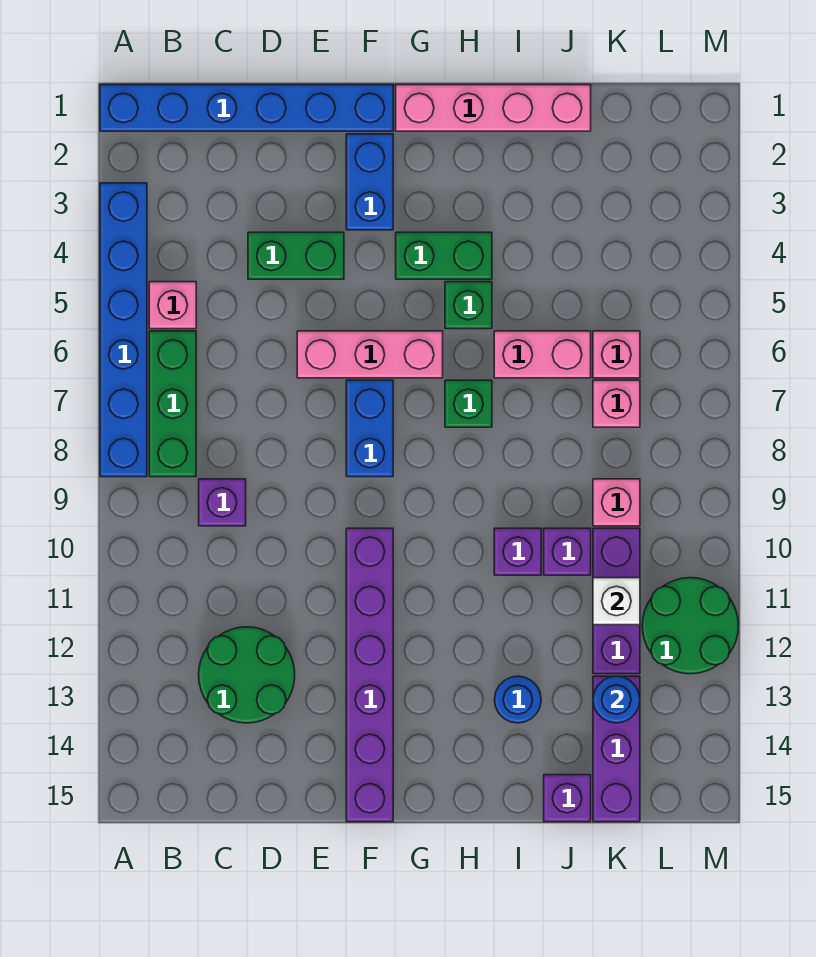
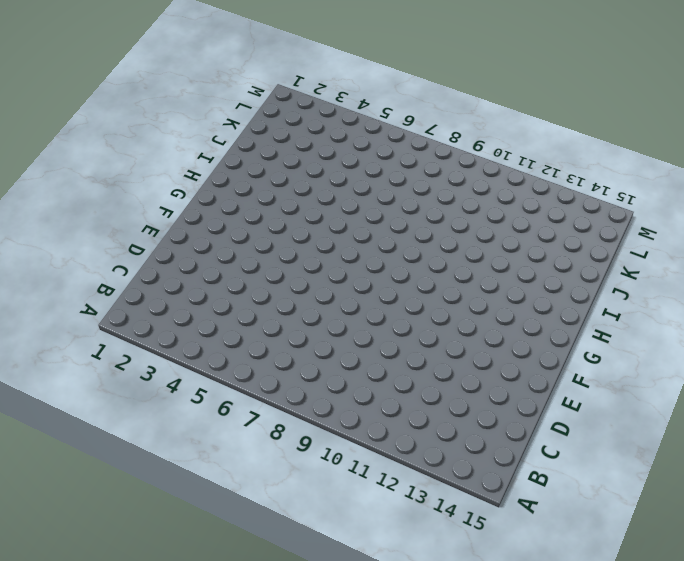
none -> blue 1x6 brick [100,85,393,131]
none -> blue 1x6 brick [100,183,147,477]
none -> pink 1x1 brick [149,282,196,329]

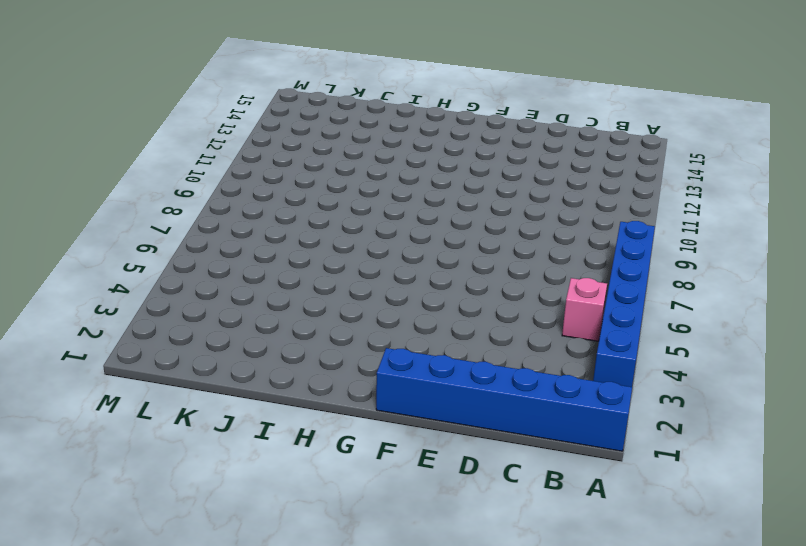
none -> green 1x3 brick [149,331,196,477]
none -> purple 1x1 brick [199,479,246,526]
none -> green 2x2 round brick [199,627,295,723]

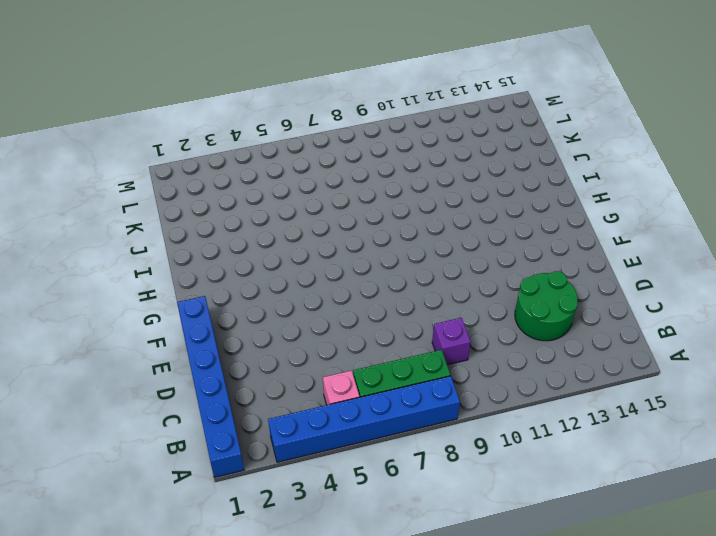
none -> green 1x2 brick [248,232,344,279]
none -> pink 1x3 brick [297,331,443,378]
none -> blue 1x2 brick [346,134,393,230]

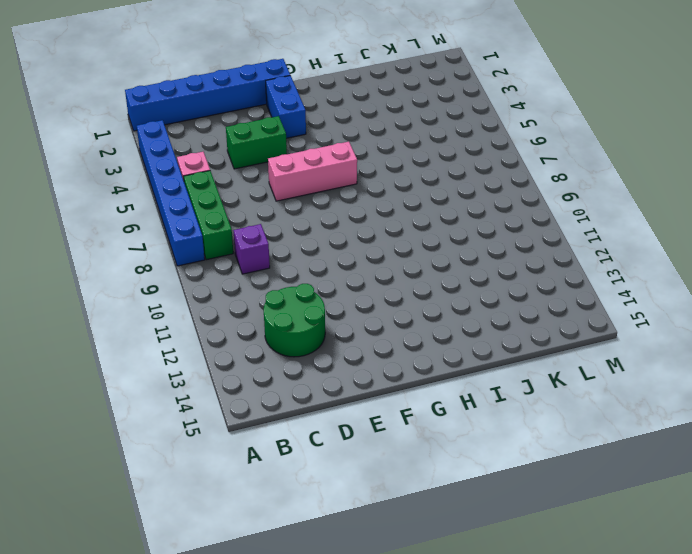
none -> blue 1x2 brick [346,380,393,477]
none -> purple 1x6 brick [346,528,393,822]
none -> pink 1x4 brick [396,85,591,131]

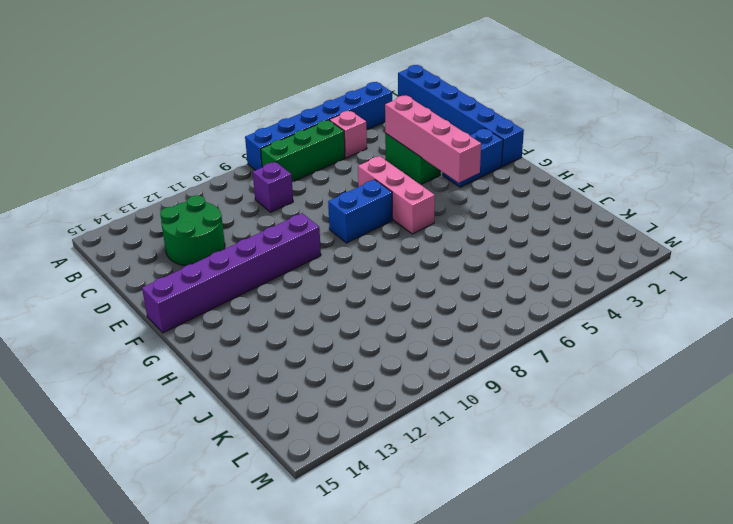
pink 1x4 brick [385,96,481,183] -> pink 1x4 brick moved to [396,85,591,131]
none -> green 1x2 brick [396,232,492,279]
none -> green 1x1 brick [445,282,492,329]
none -> green 1x1 brick [445,380,492,427]

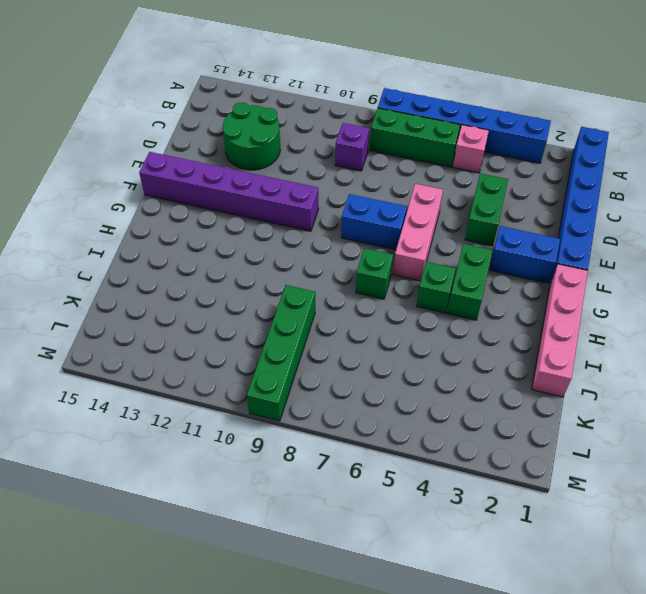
green 1x4 brick [247,285,315,421] -> pink 1x1 brick [593,479,640,526]
none -> pink 1x2 brick [494,331,591,378]
none -> purple 1x1 brick [494,528,541,575]
none -> blue 1x1 round brick [494,676,541,723]

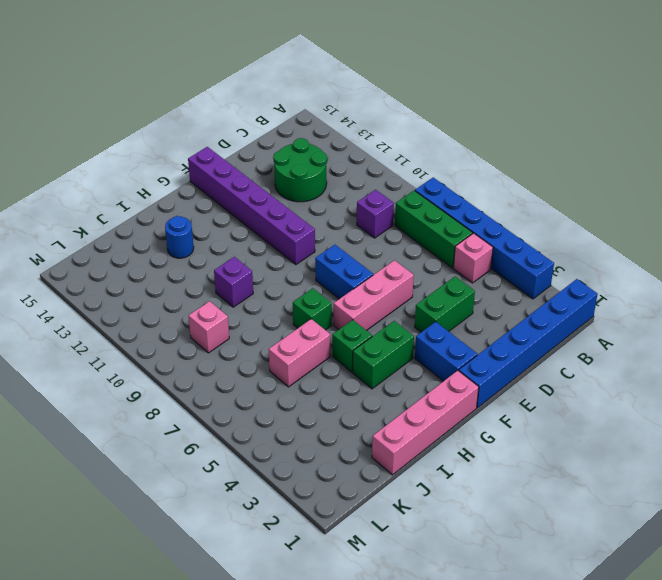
none -> purple 1x1 brick [544,528,591,575]
none -> purple 1x1 brick [544,775,591,822]
none -> pink 1x1 brick [593,331,640,378]

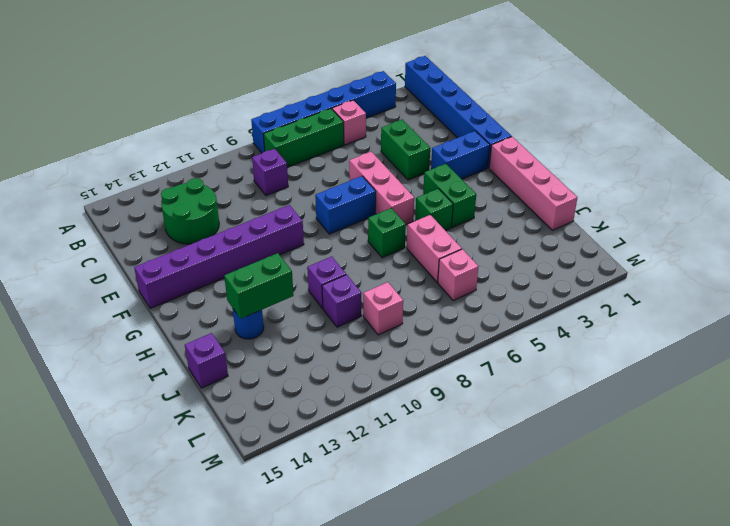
green 1x2 brick [224,253,294,319] -> none
none -> pink 1x1 brick [593,380,640,427]
none -> purple 1x3 brick [593,528,640,674]
none -> purple 1x3 brick [593,676,640,822]

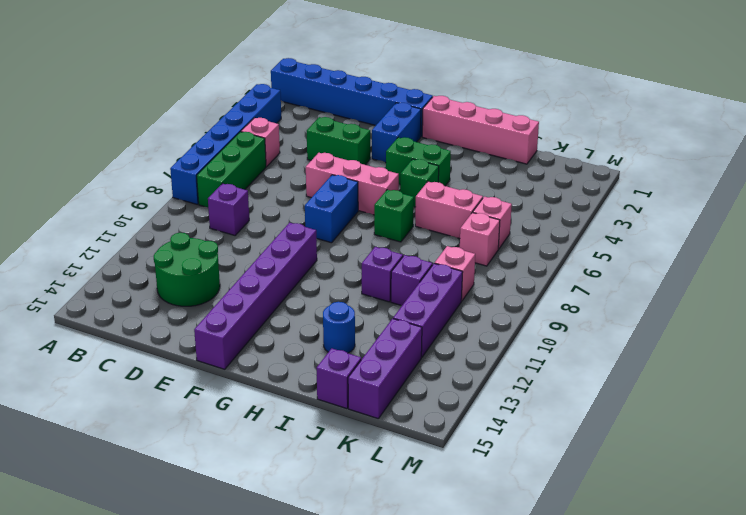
none -> green 2x2 round brick [642,578,739,674]
none -> white 1x1 brick [593,578,640,625]
none -> blue 1x1 round brick [593,676,640,723]

